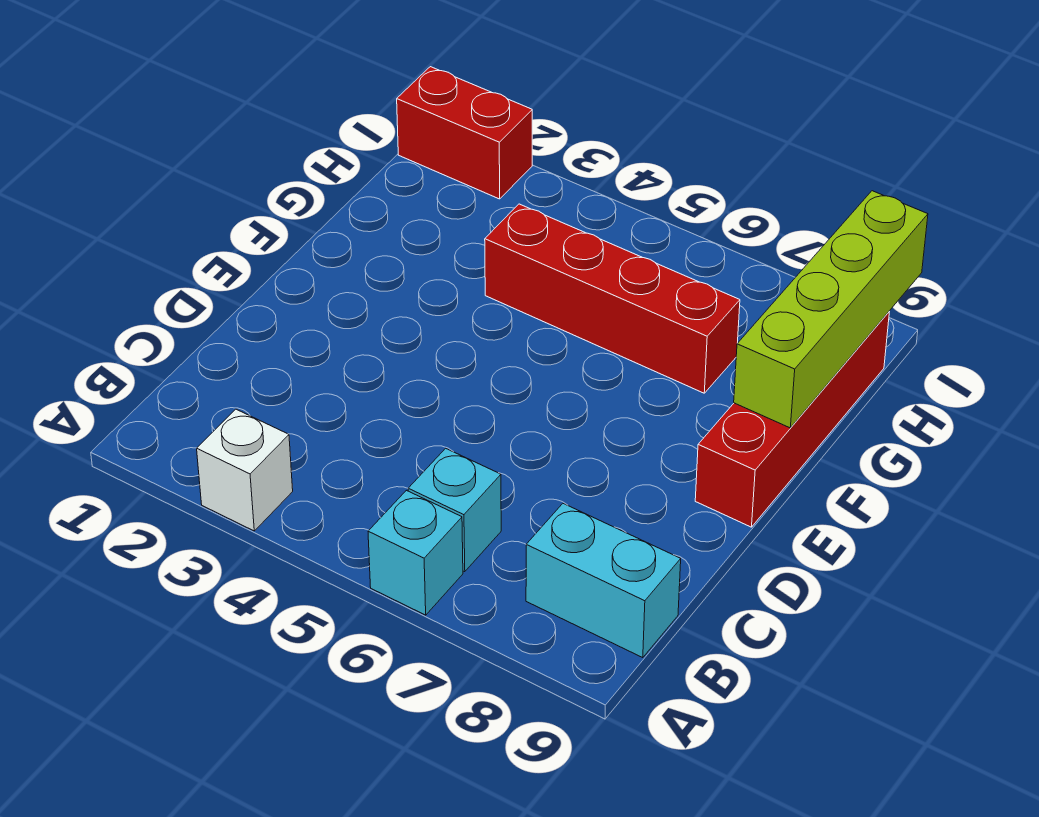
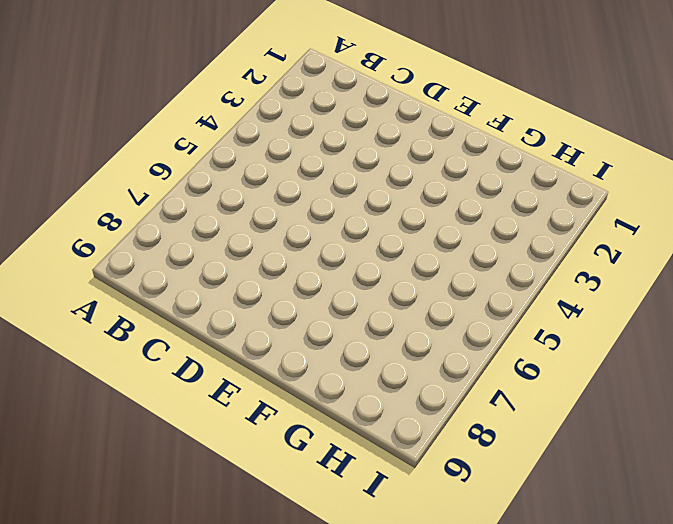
none -> white 1x1 brick [197,409,293,531]
none -> cyan 1x1 brick [368,490,463,615]

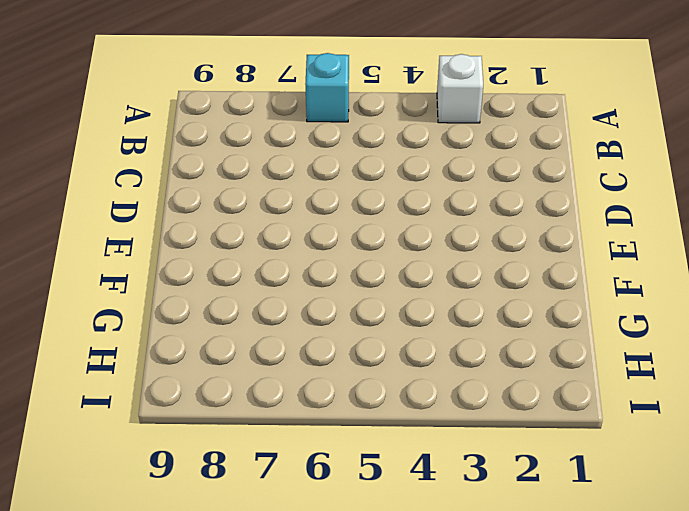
none -> cyan 1x1 brick [408,448,501,572]
none -> cyan 1x2 brick [526,504,681,658]

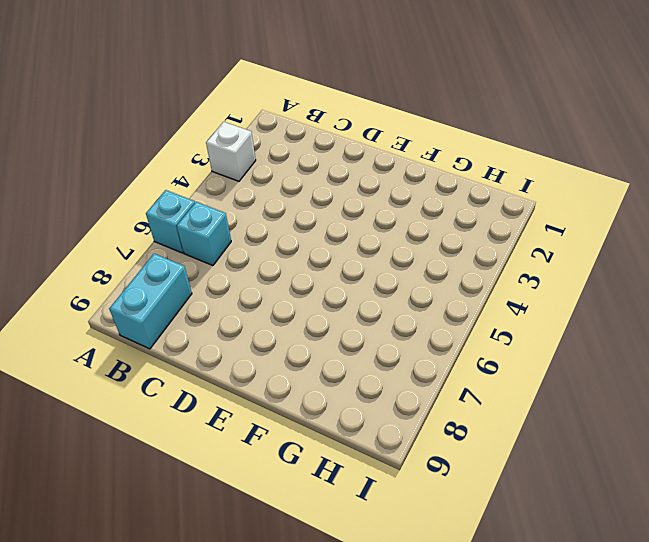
none -> red 1x4 brick [695,312,889,527]
none -> red 1x4 brick [485,204,740,393]

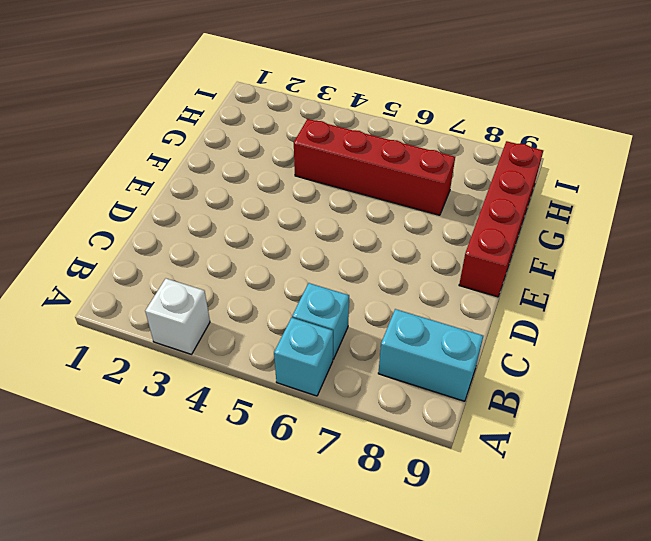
none -> red 1x2 brick [397,67,532,199]
none -> lime 1x4 brick [734,191,928,428]

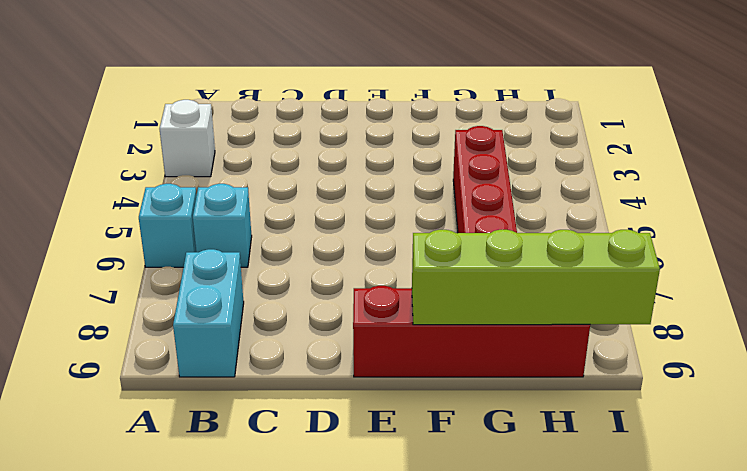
none -> red 1x2 brick [397,67,532,199]

